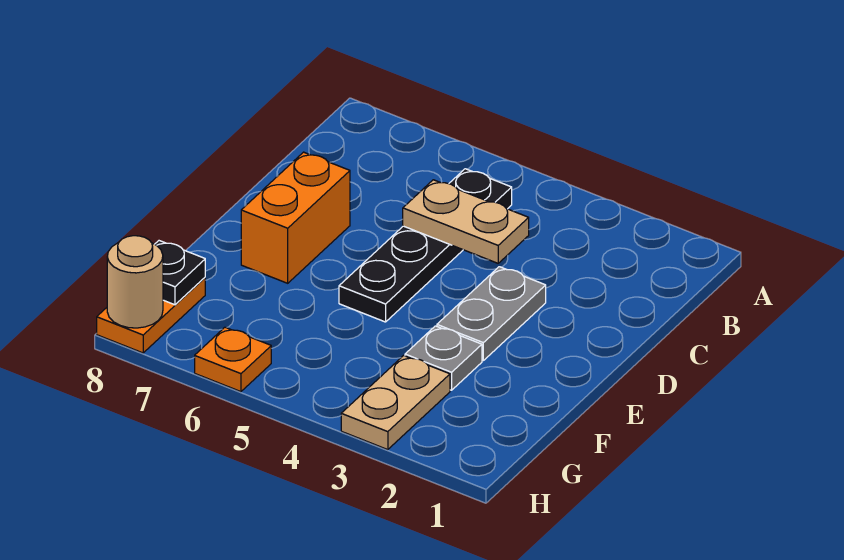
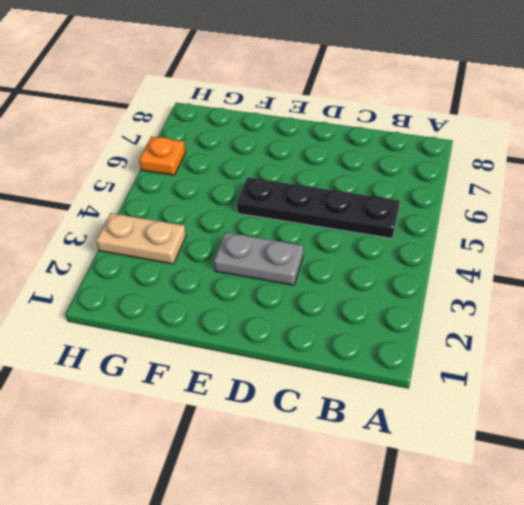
none -> orange 1x2 brick [241,152,350,283]
none -> grey 1x1 plate [405,326,482,390]

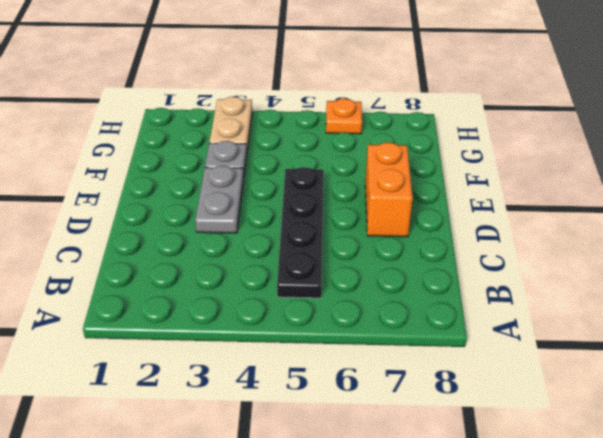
none -> orange 1x2 plate [97,278,205,353]
none -> tan 1x2 plate [403,180,529,263]

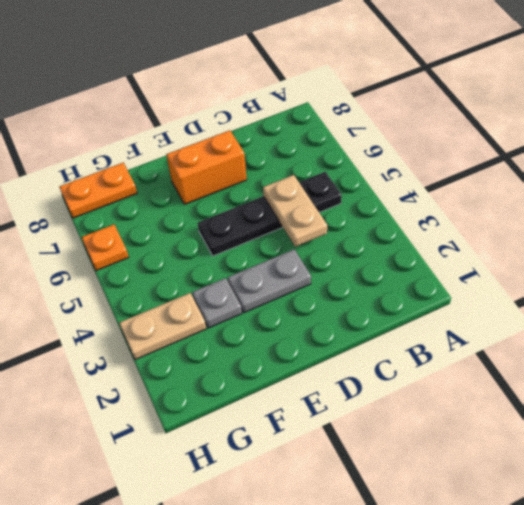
none -> black 1x1 plate [155,241,205,305]
none -> tan 1x1 round brick [107,236,163,328]

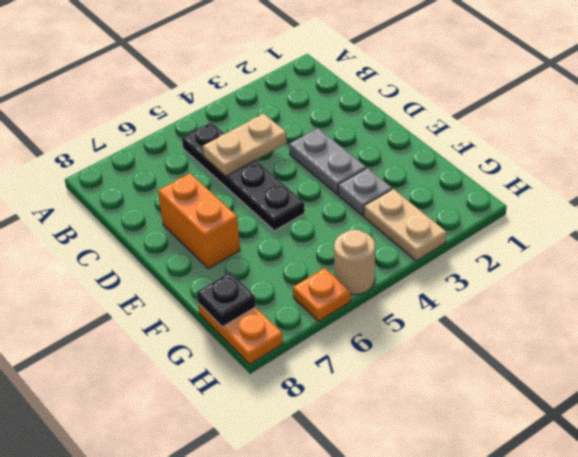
tan 1x1 round brick [334,230,375,295] -> tan 1x1 round brick moved to [107,236,163,328]

